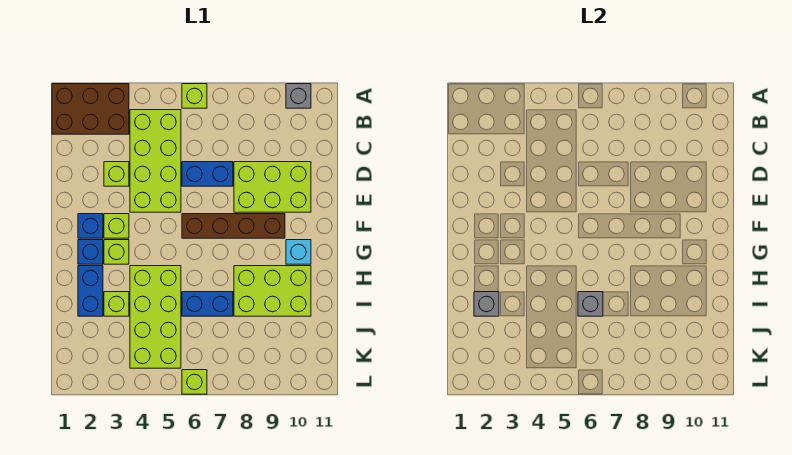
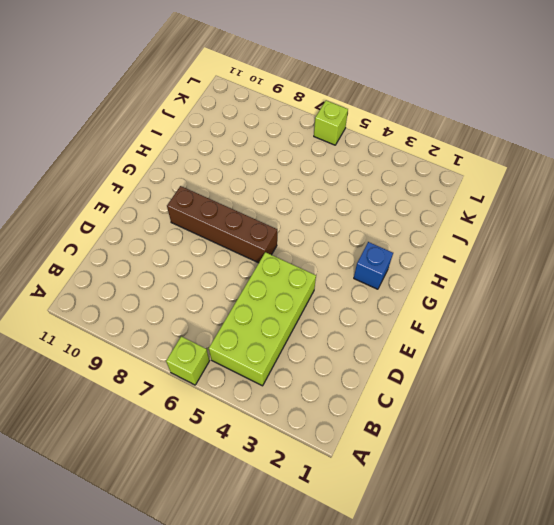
none -> brown 2x3 brick [52,84,129,134]
none -> grey 1x1 brick [286,84,311,108]
none -> lime 1x1 brick [104,162,129,186]

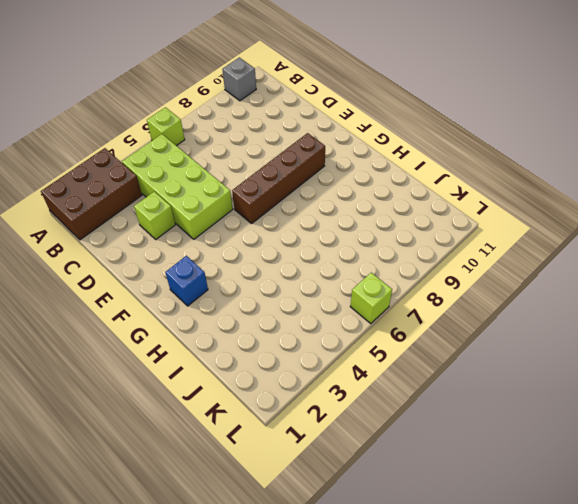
none -> blue 1x2 brick [182,162,233,186]
none -> lime 2x3 brick [234,162,311,212]
none -> blue 1x1 brick [78,214,103,238]

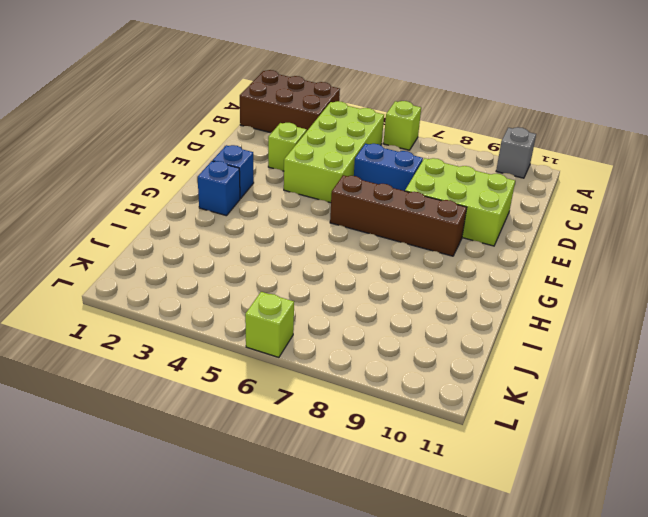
none -> lime 1x1 brick [104,214,129,238]
none -> lime 1x1 brick [104,240,129,264]
none -> cyan 1x1 brick [286,240,311,264]

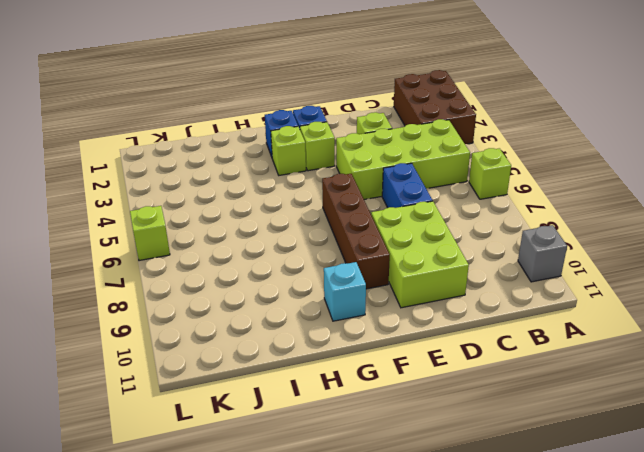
none -> blue 1x2 brick [78,266,103,316]
none -> lime 2x4 brick [130,266,181,368]
none -> lime 2x3 brick [234,266,311,316]

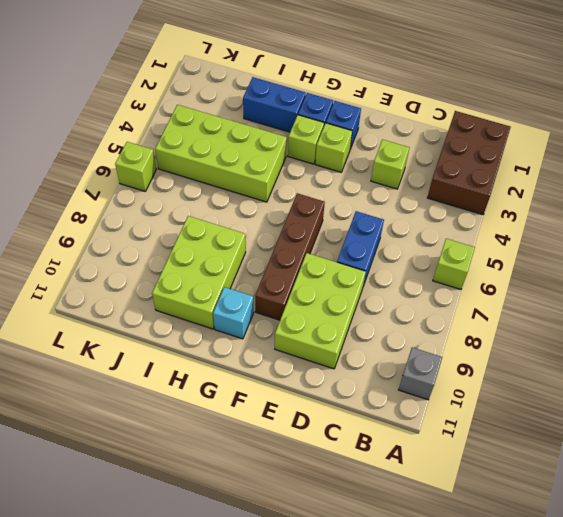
none -> lime 2x4 brick [130,110,181,212]
none -> lime 1x1 brick [104,292,129,316]
none -> blue 1x2 brick [182,292,233,316]

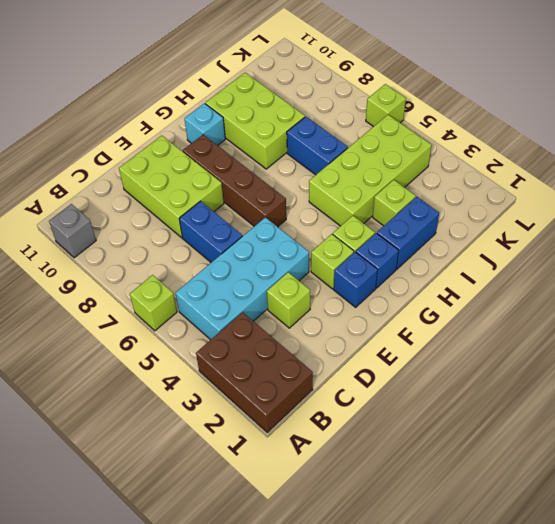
cyan 2x4 brick [175,217,309,340] -> lime 2x4 brick [130,110,181,212]
none -> grey 1x1 brick [474,292,499,316]
none -> grey 1x1 brick [578,292,603,316]

